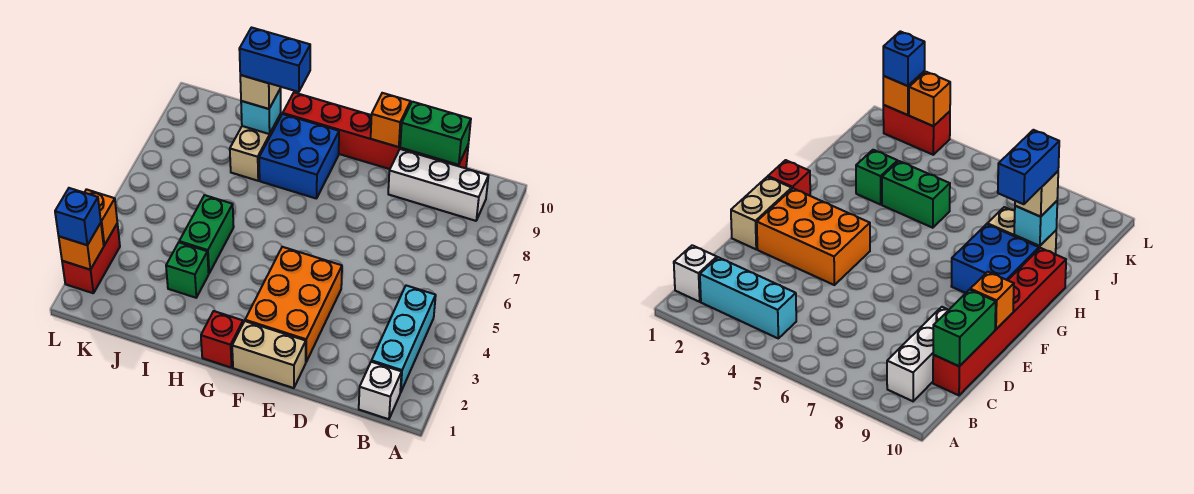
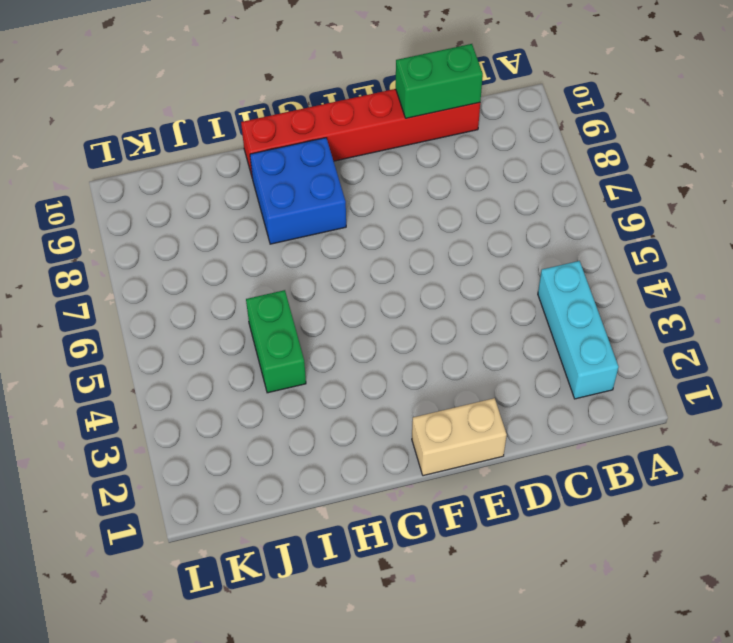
none -> white 1x1 brick [359,362,402,419]
none -> white 1x3 brick [388,149,488,221]
none -> orange 2x3 brick [245,247,342,362]

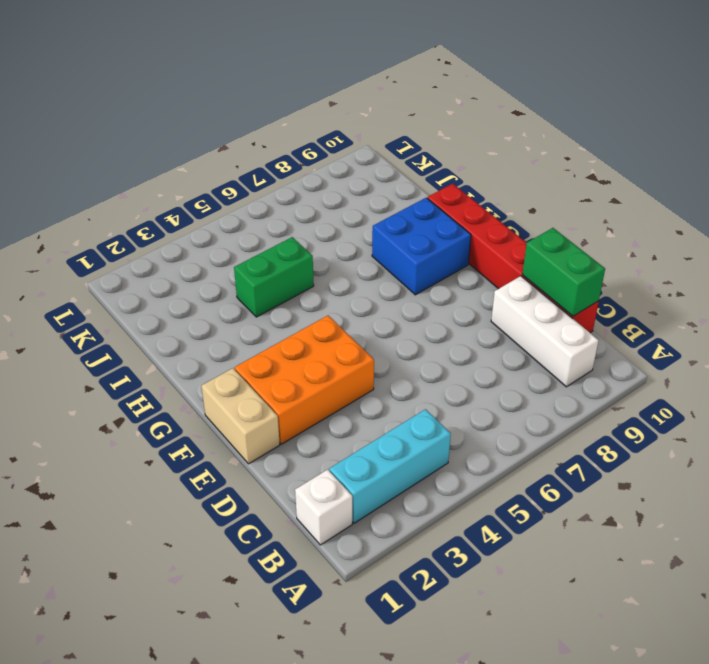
none -> red 1x1 brick [201,311,243,368]
none -> green 1x1 brick [166,243,209,298]
none -> tan 1x2 brick [230,114,281,181]

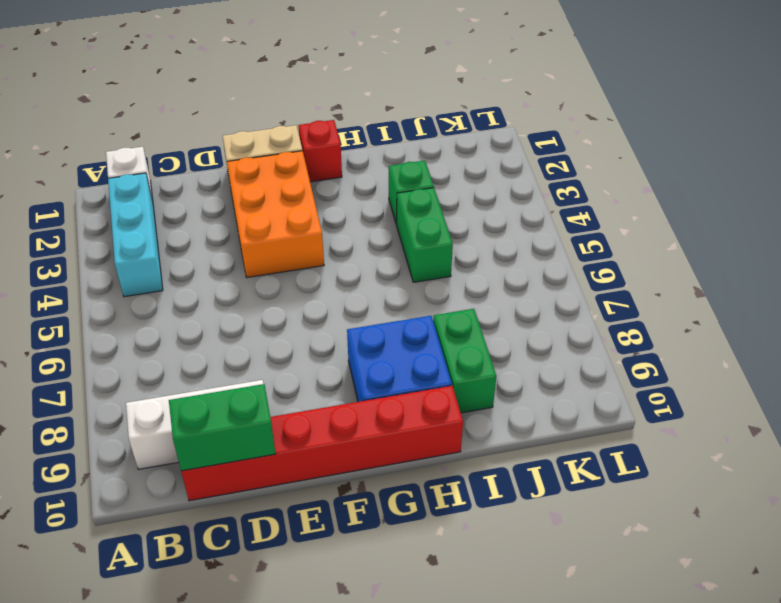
green 1x2 brick [433,309,496,413] -> tan 1x2 brick [230,114,281,181]
none -> red 1x2 brick [62,223,120,293]
none -> orange 1x1 brick [371,93,411,147]
none -> cyan 1x1 brick [241,89,281,134]

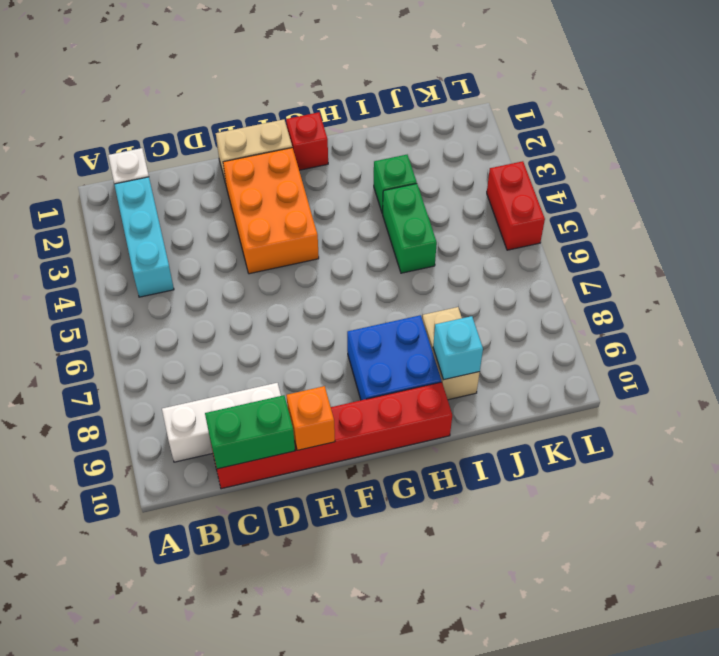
red 1x2 brick [487,161,545,250] -> red 1x2 brick moved to [62,223,120,293]
none -> orange 1x1 brick [59,223,104,270]
none -> orange 1x1 brick [84,189,117,245]
none -> tan 1x1 brick [240,75,281,109]

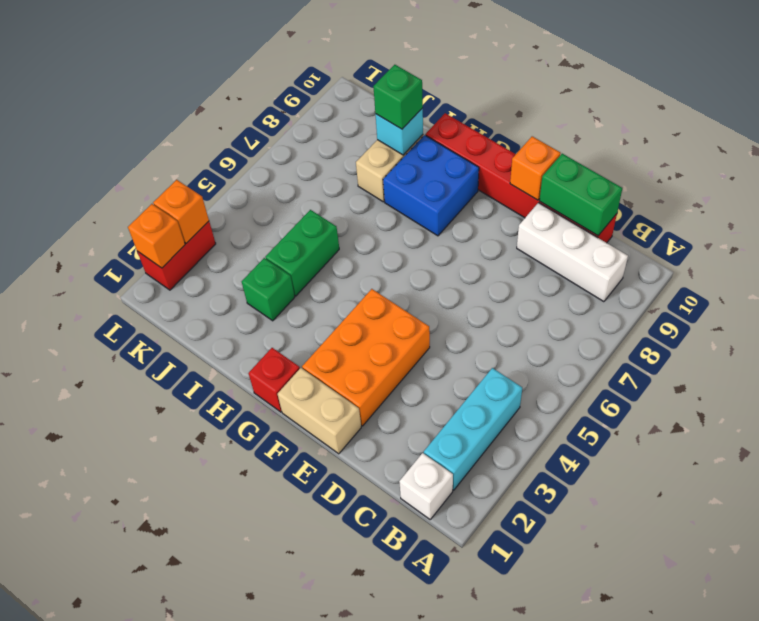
green 1x1 brick [373,65,423,129] -> tan 1x1 brick [240,75,281,109]
none -> blue 1x1 brick [55,188,101,245]
none -> blue 1x2 brick [239,28,310,92]

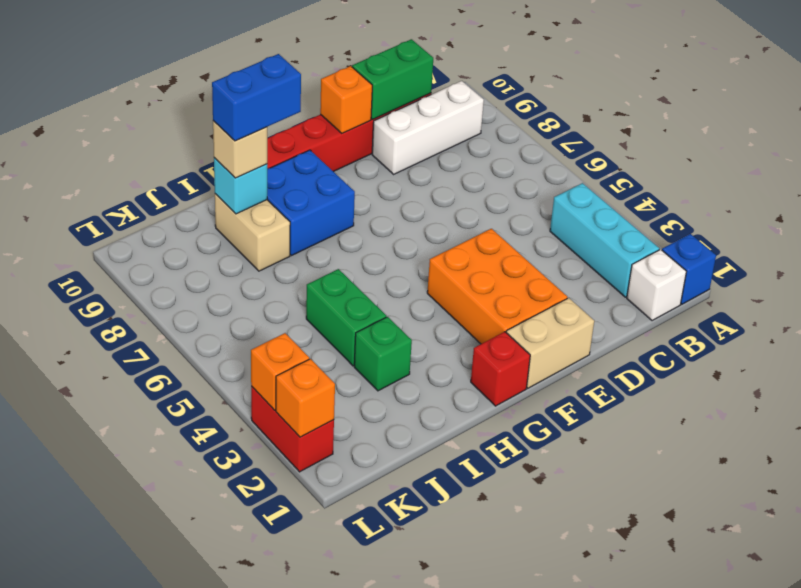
blue 1x1 brick [662,234,716,304] -> blue 1x1 brick moved to [55,188,101,245]

